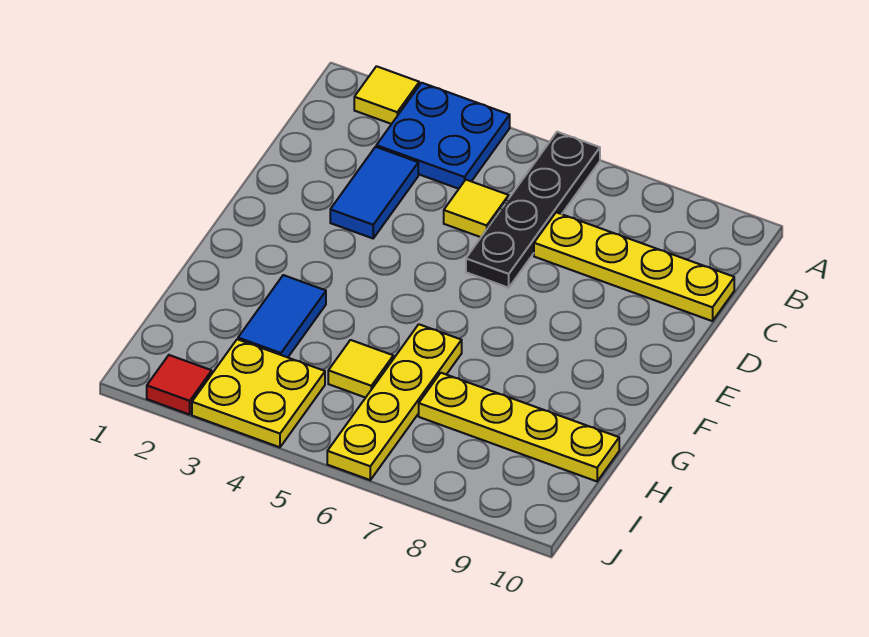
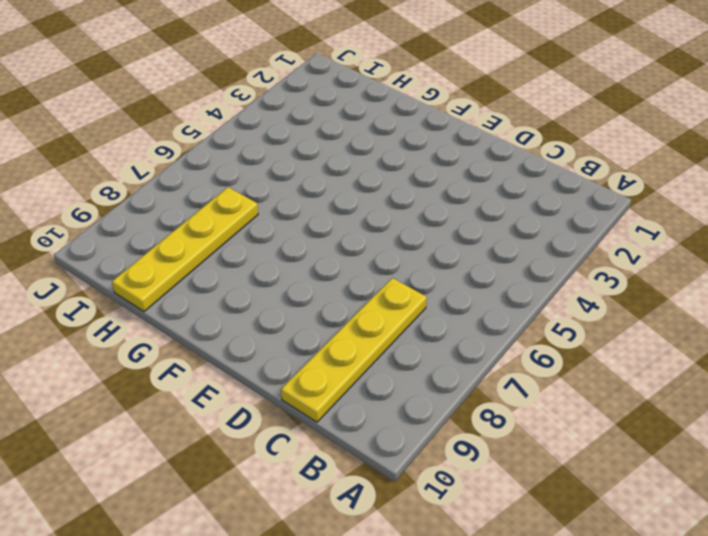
none -> yellow 1x1 tile [354,66,419,124]
none -> blue 2x2 plate [376,83,510,189]
none -> black 1x4 plate [466,132,600,288]

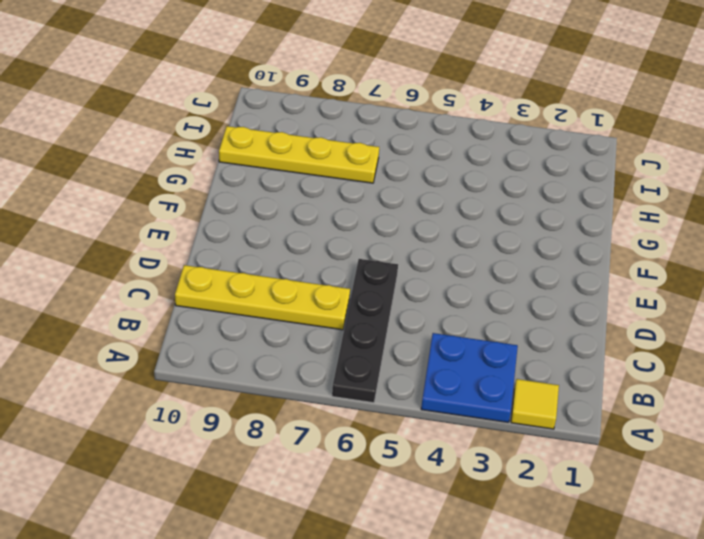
none -> blue 1x2 tile [330,147,418,238]
none -> yellow 1x1 tile [444,180,509,237]
none -> blue 1x2 tile [238,275,326,357]

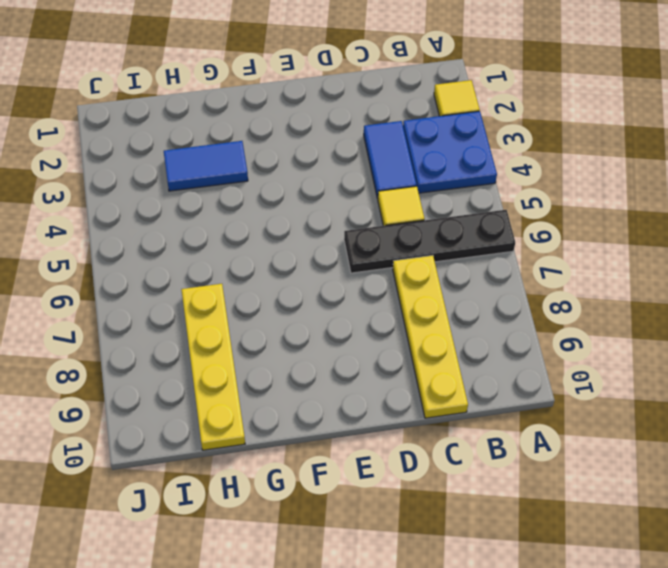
blue 1x2 tile [364,121,417,199] -> blue 1x2 tile turned to [330,147,418,238]
none -> yellow 1x4 plate [327,324,462,480]
none -> yellow 1x1 tile [328,340,393,398]
none -> yellow 2x2 plate [192,339,325,447]

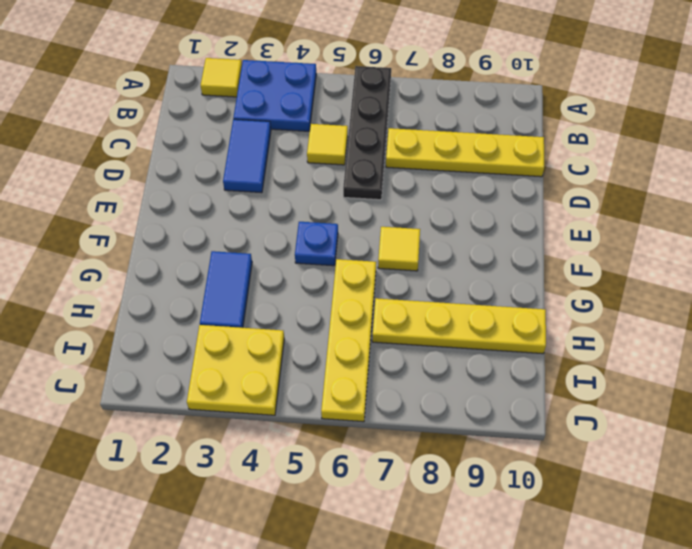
blue 1x1 plate [295,222,338,266] -> none
yellow 1x1 tile [378,227,420,271] -> yellow 1x1 tile moved to [328,340,393,398]
none -> red 1x1 tile [147,355,212,415]

